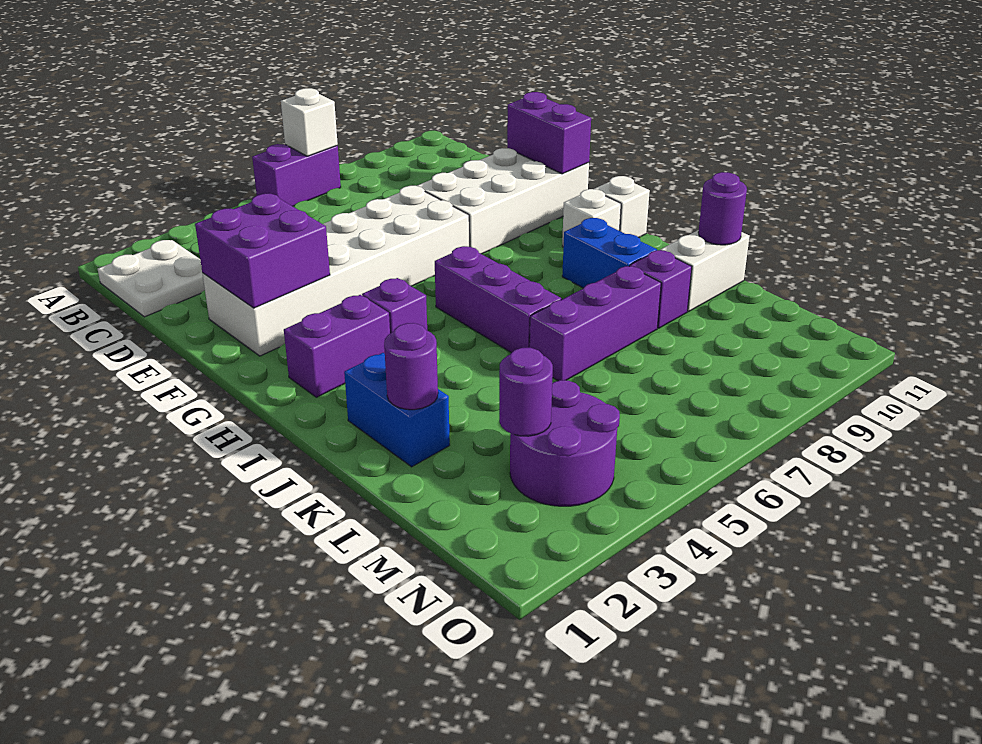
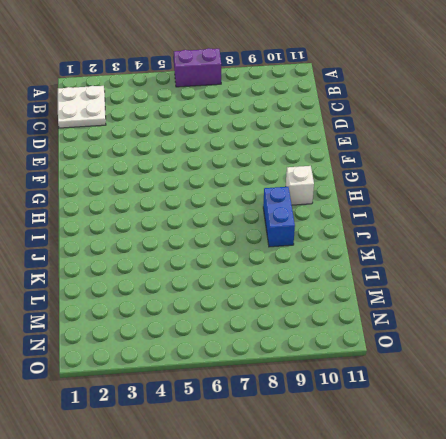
none -> white 2x6 brick [202,186,469,356]
none -> white 2x4 brick [417,148,589,254]
none -> purple 1x2 brick [284,295,390,397]

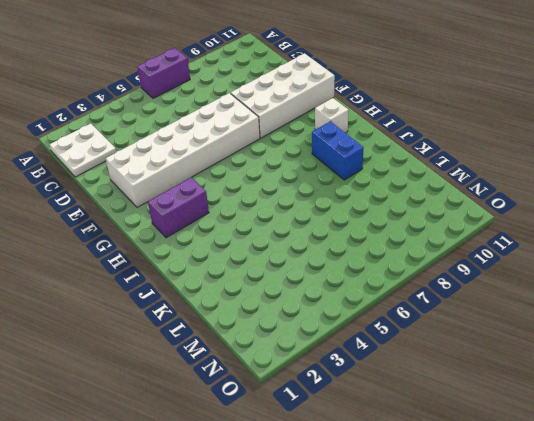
none -> purple 1x1 brick [362,278,427,333]
none -> purple 1x3 brick [435,246,561,353]
none -> white 1x1 brick [594,176,650,238]

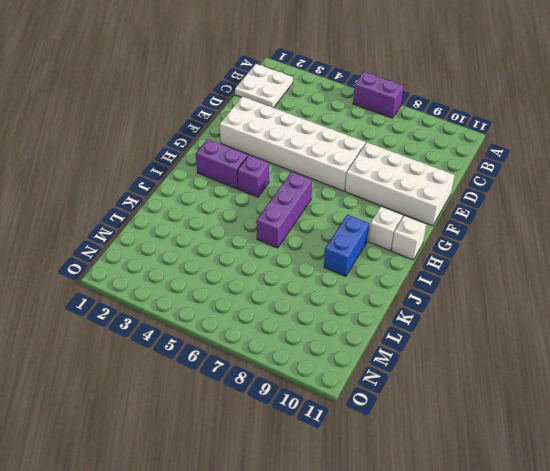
none -> blue 1x2 brick [344,353,450,467]
none -> purple 1x3 brick [530,266,661,381]
none -> purple 1x1 brick [630,250,692,328]

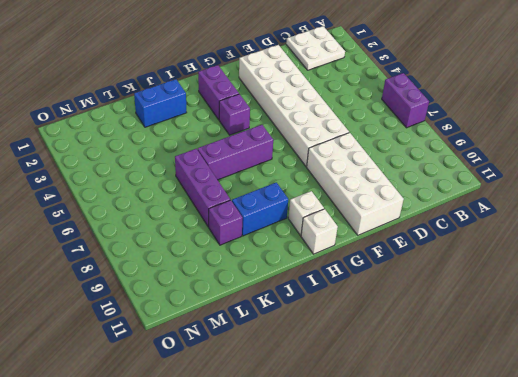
none -> white 1x2 brick [660,230,750,312]
none -> purple 2x2 round brick [510,380,620,506]
none -> white 1x1 brick [281,88,338,156]

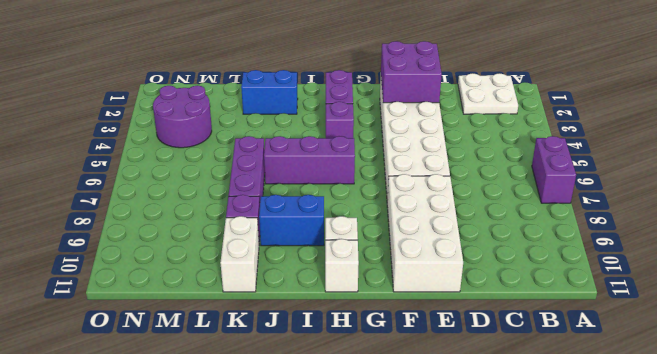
none -> white 1x1 brick [281,88,338,156]
none -> purple 1x2 brick [507,92,591,174]
none -> purple 1x1 round brick [384,323,438,410]

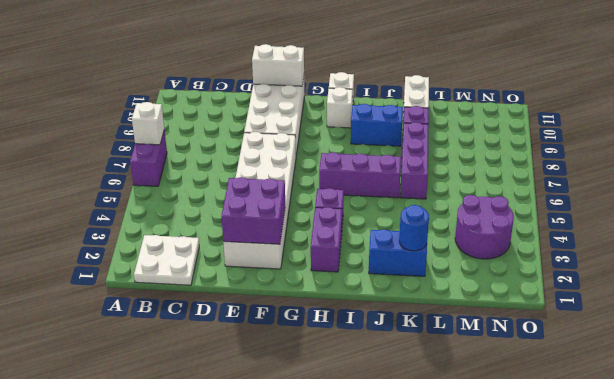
white 1x2 brick [252,44,304,86] -> purple 1x2 brick [507,92,591,174]
blue 1x1 round brick [399,205,429,251] -> purple 1x1 round brick [384,323,438,410]
none -> purple 1x1 round brick [698,172,747,245]
none -> purple 1x1 round brick [499,348,553,436]

